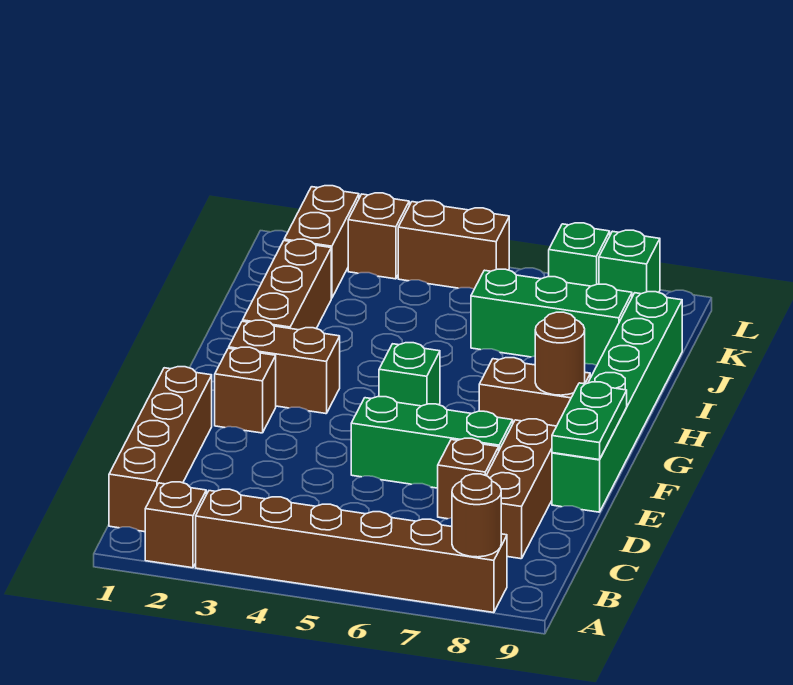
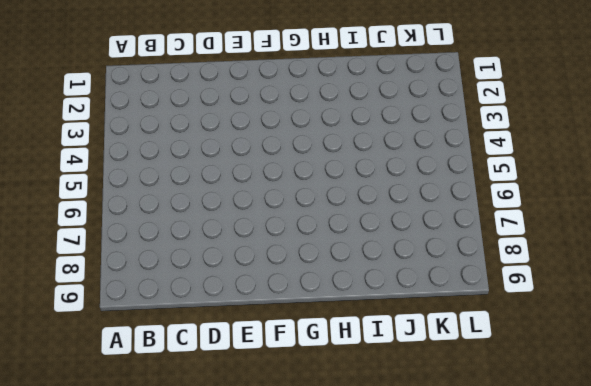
none -> brown 1x1 brick [145,482,206,568]
none -> brown 1x6 brick [196,489,507,613]
none -> brown 1x4 brick [109,367,212,532]

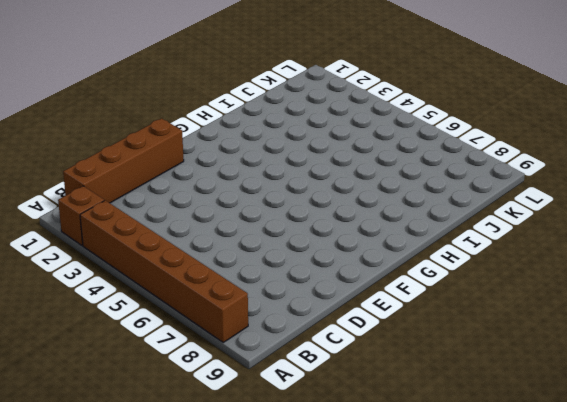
none -> brown 1x3 brick [486,419,557,559]
none -> brown 1x1 brick [438,438,499,519]
none -> green 1x3 brick [351,397,513,488]

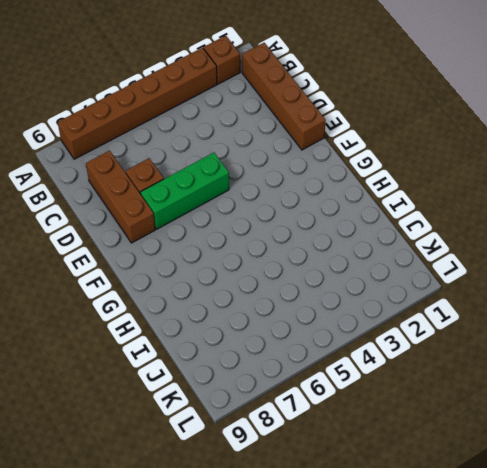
none -> green 1x6 brick [552,292,682,512]
none -> brown 1x1 brick [215,347,276,433]
none -> brown 1x2 brick [229,320,340,414]

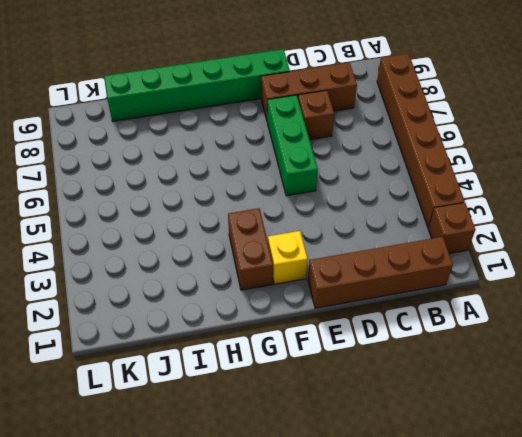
yellow 1x1 brick [268,231,307,284] -> brown 1x1 brick [215,347,276,433]
none -> green 1x1 brick [379,343,440,406]
none -> brown 1x2 brick [479,358,590,426]
none -> brown 1x3 brick [243,239,331,330]

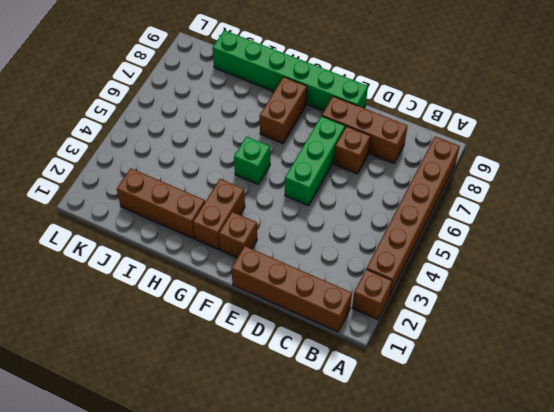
none -> green 1x3 brick [471,269,632,365]
none -> brown 1x2 brick [284,186,359,298]
none -> brown 1x1 brick [348,193,409,279]

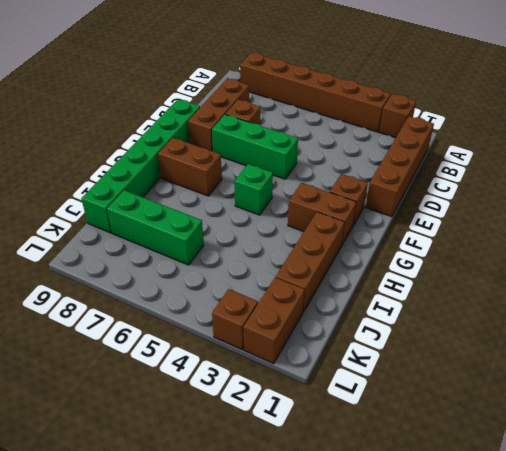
none -> brown 1x2 brick [398,201,509,289]
none -> green 1x1 brick [549,223,610,286]
none -> green 1x1 brick [599,230,660,297]

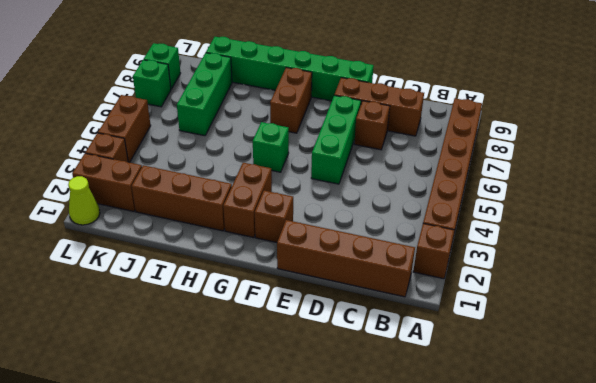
lime 1x1 cone [68,176,100,225] -> none
none -> brown 1x1 round brick [452,474,501,557]
none -> green 1x2 plate [552,382,627,460]
none -> brown 1x1 round brick [535,312,585,395]

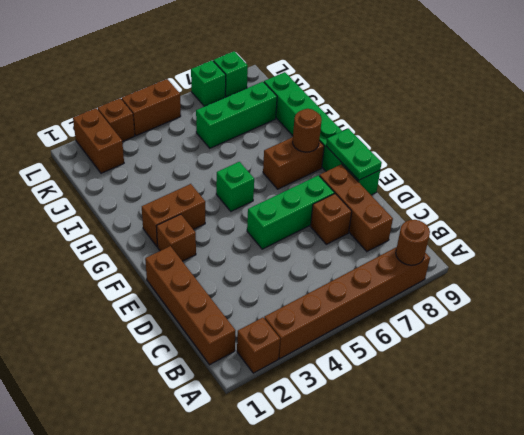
none -> brown 1x3 brick [243,239,331,330]

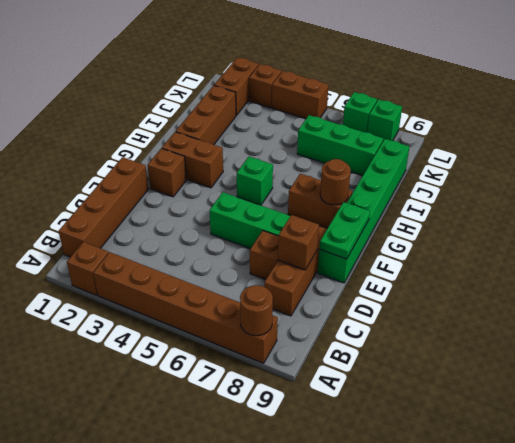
brown 1x1 brick [278,215,319,270] -> none

